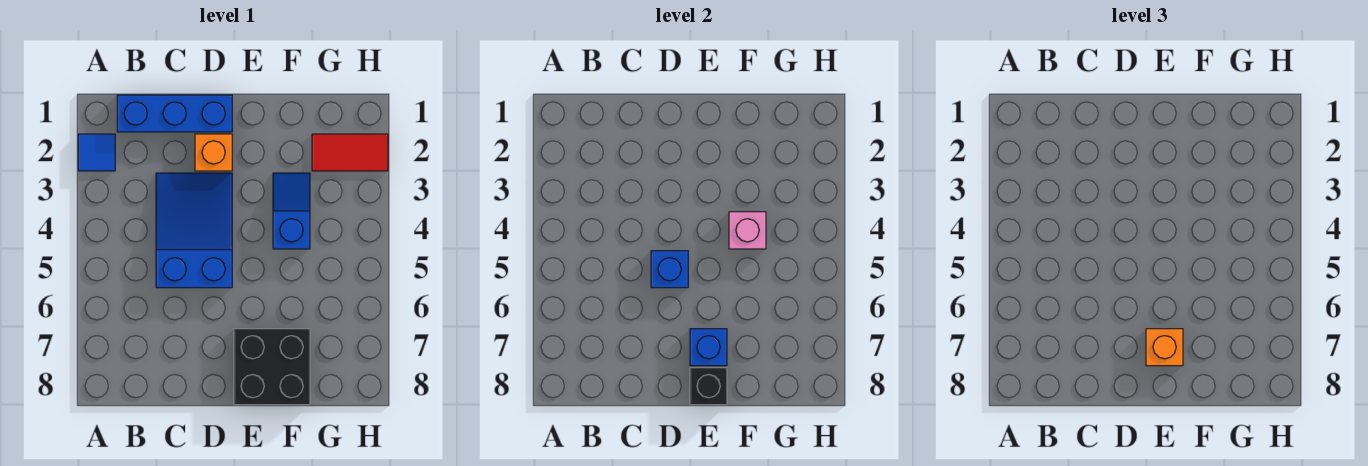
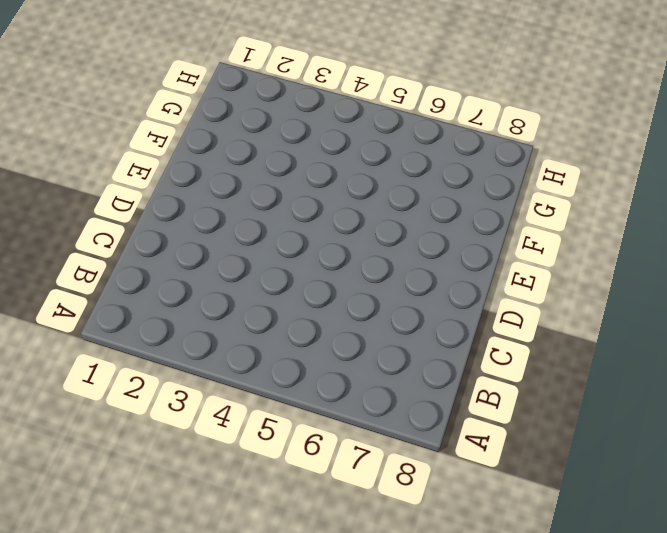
none -> blue 1x1 tile [78,134,115,171]
none -> blue 1x3 brick [117,95,232,132]
none -> blue 2x3 slope [156,173,232,288]

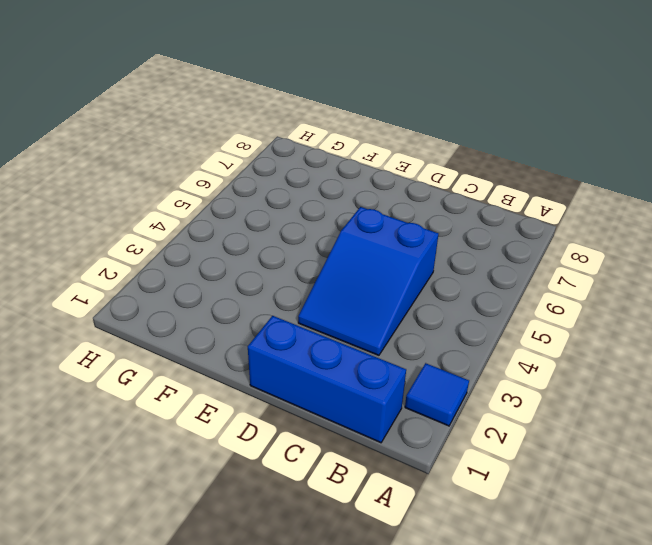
none -> orange 1x1 brick [195,134,232,171]
none -> black 2x2 brick [234,329,310,405]
none -> blue 1x2 slope [273,173,310,249]

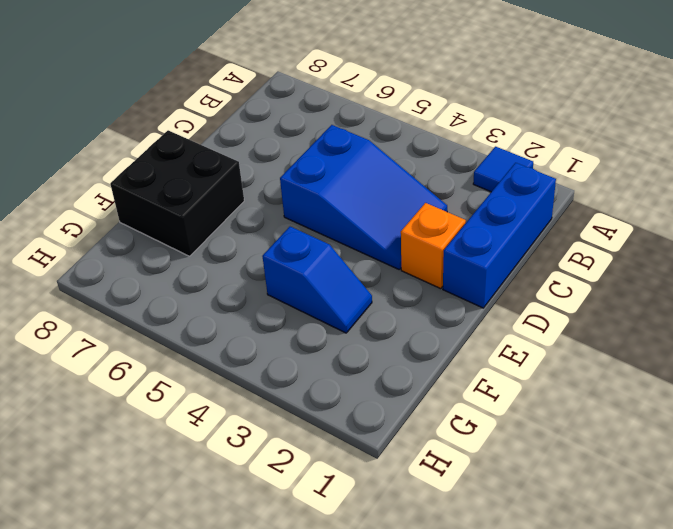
none -> red 1x2 tile [312,134,388,171]
none -> blue 1x1 brick [651,251,688,288]
none -> blue 1x1 brick [690,329,727,366]

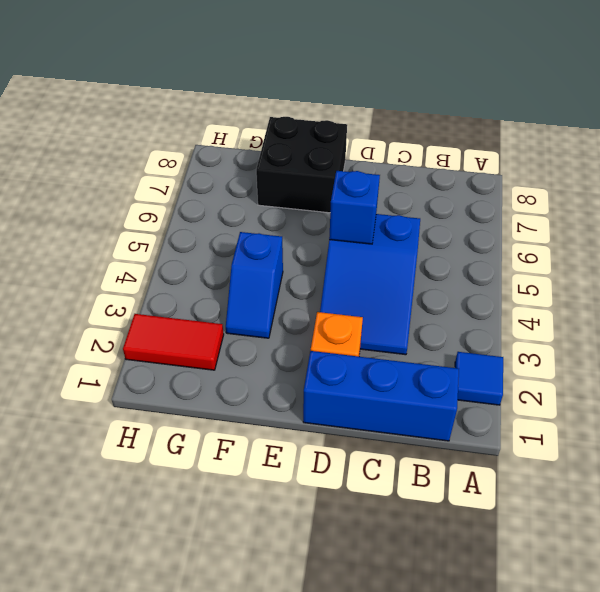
none -> blue 1x1 brick [690,329,727,366]
none -> black 1x1 brick [690,368,727,405]
none -> pink 1x1 brick [729,212,766,249]

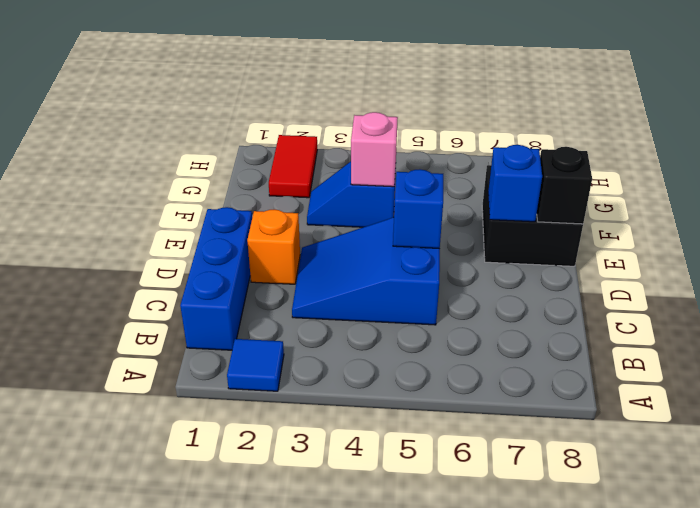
none -> orange 1x1 brick [1146,329,1183,366]

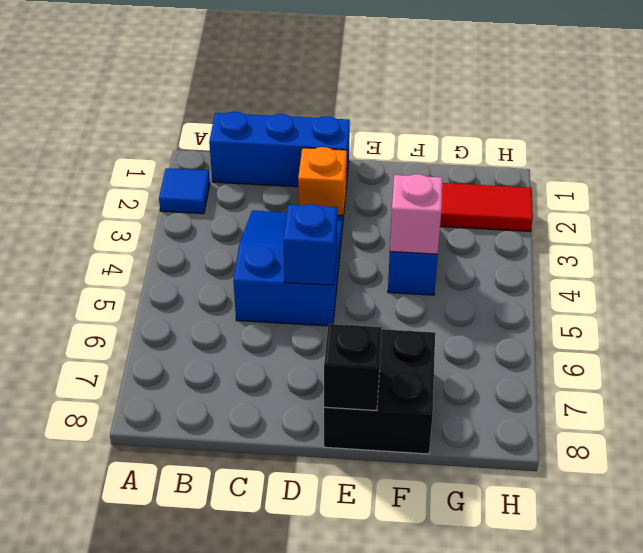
none -> blue 1x1 brick [690,329,727,366]
none -> orange 1x1 brick [1146,329,1183,366]

